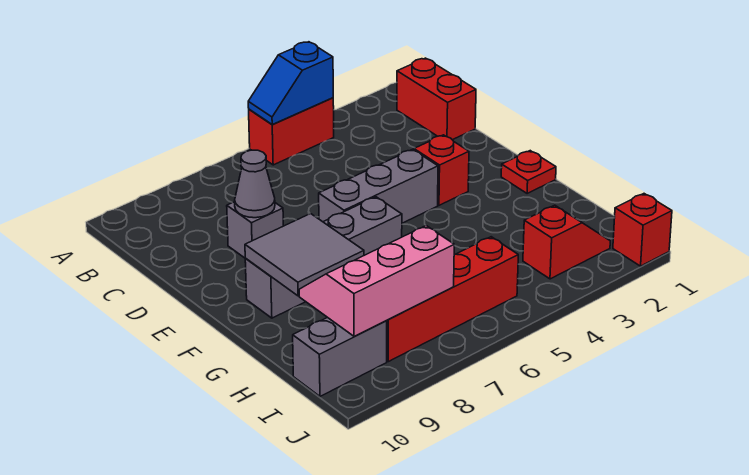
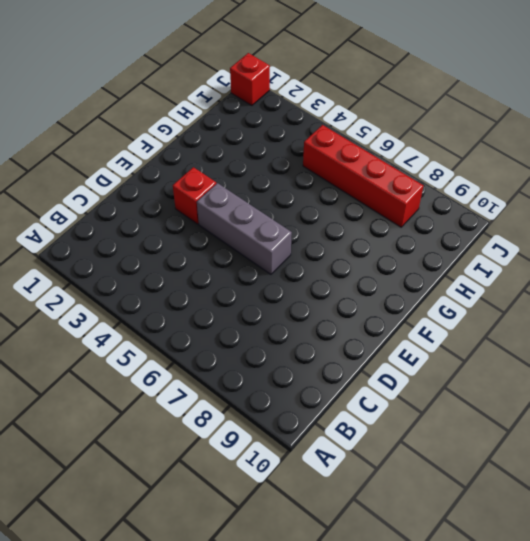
none -> red 1x2 brick [249,98,334,165]
none -> red 1x2 brick [397,58,476,140]
none -> grey 1x1 brick [227,202,283,258]

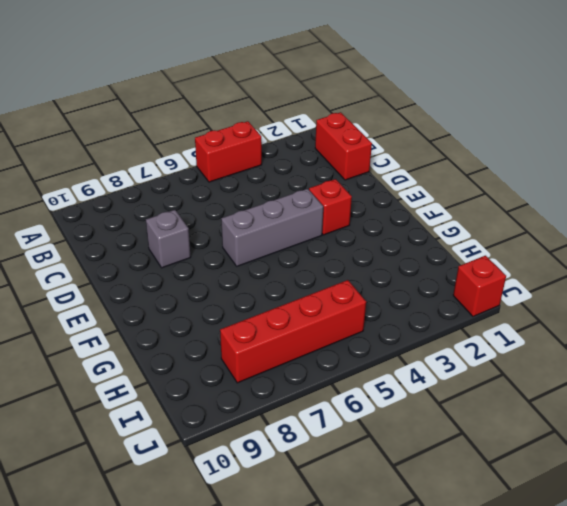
none -> red 1x1 plate [501,151,556,194]
none -> grey 1x4 brick [245,197,402,318]
none -> red 1x2 slope [523,205,610,279]

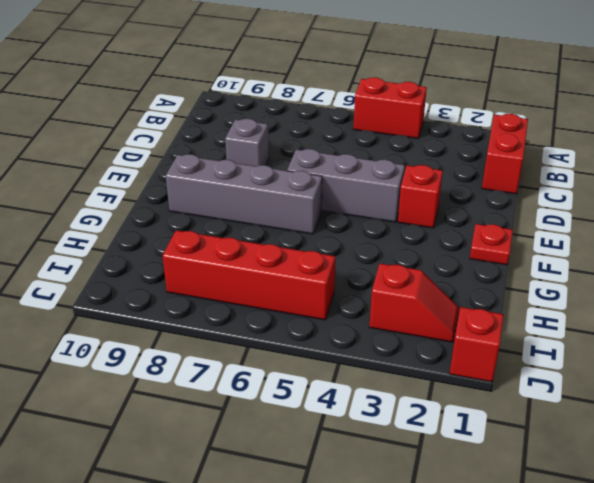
none -> grey 1x2 brick [293,317,387,396]
none -> blue 1x2 slope [248,42,333,124]
none -> grey 1x1 cone [235,150,275,218]

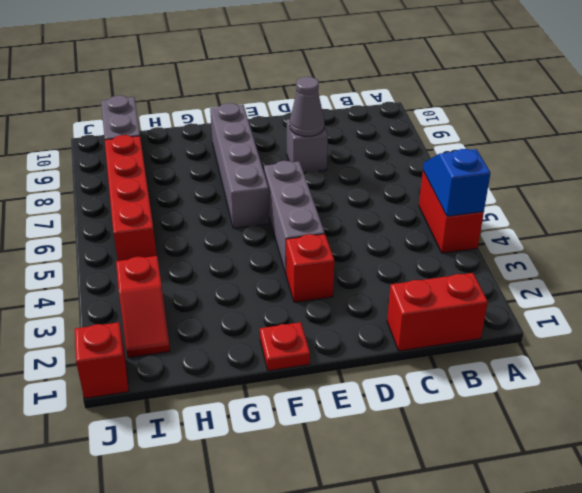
none -> grey 2x2 tile [245,214,364,296]
none -> pink 2x3 slope [299,226,454,336]

